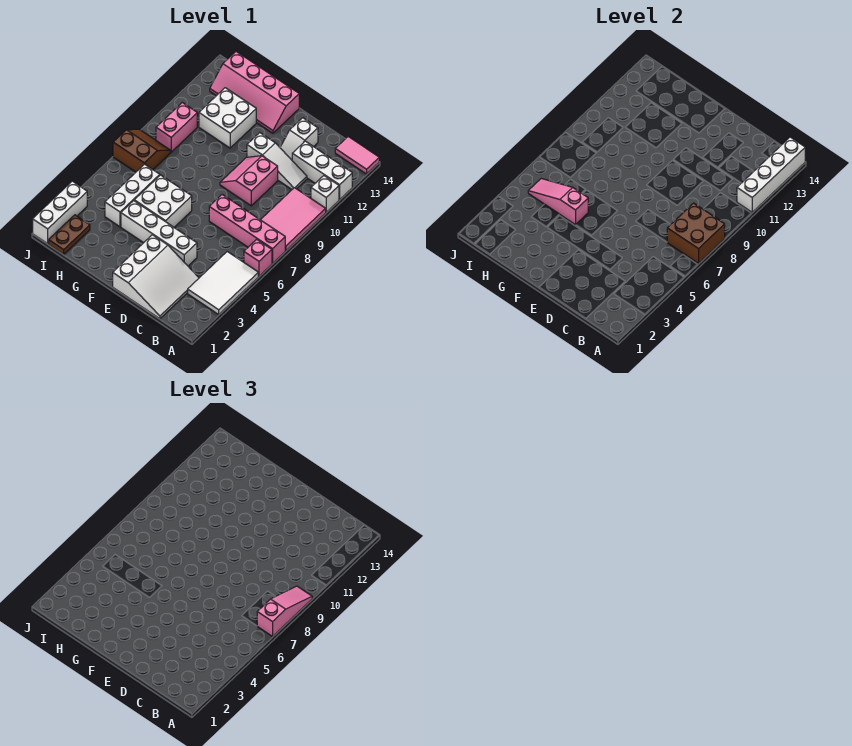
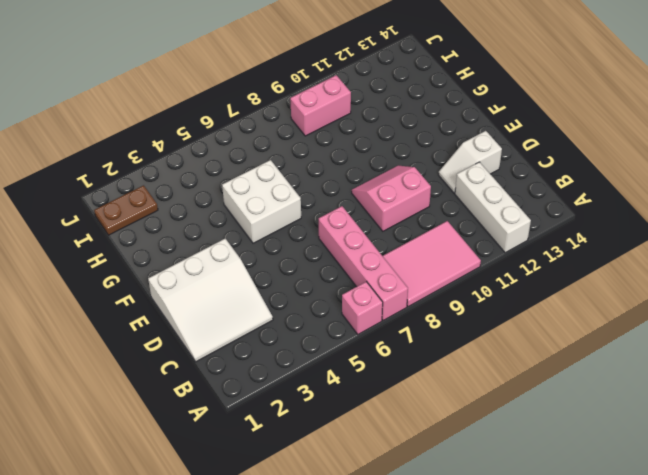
none -> white 2x3 tile [188,252,258,314]
none -> white 1x1 brick [311,176,339,212]
none -> pink 1x2 tile [335,137,379,174]

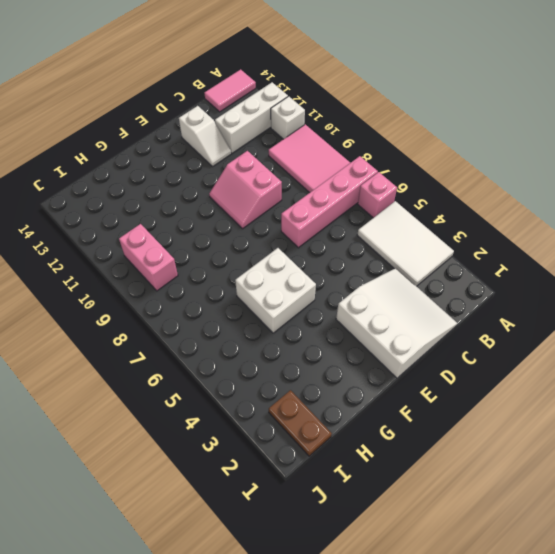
none -> white 1x3 slope [247,133,307,189]
none -> white 1x4 brick [121,201,197,266]
none -> pink 2x4 slope [210,52,299,133]

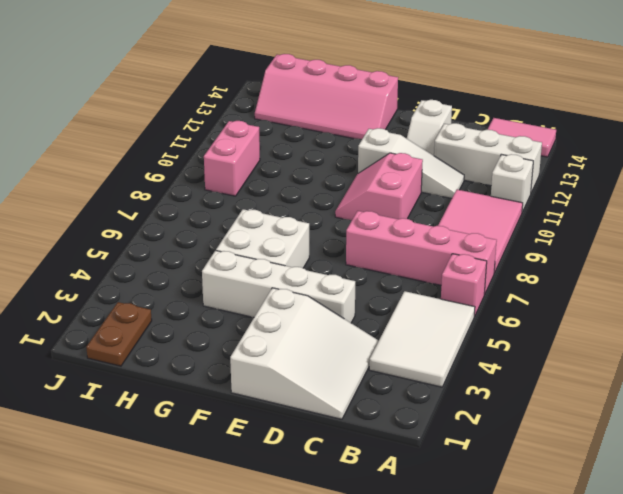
none -> white 2x2 brick [199,88,256,148]
none -> white 1x3 brick [105,164,160,227]
none -> brown 2x2 slope [113,129,171,172]

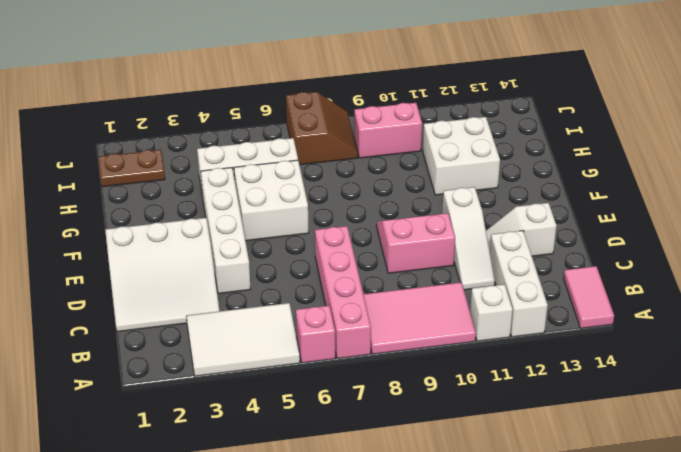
none -> pink 2x4 slope [210,52,299,133]
none -> white 1x3 brick [33,181,87,244]
none -> brown 2x2 brick [667,203,725,263]

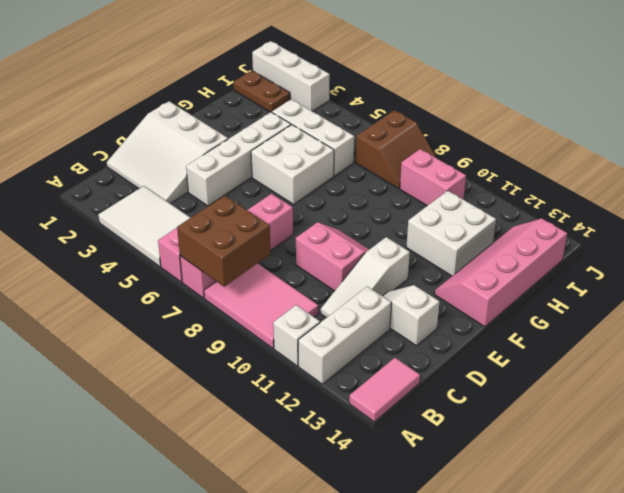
none -> white 1x4 brick [737,137,805,212]
none -> pink 1x3 slope [528,179,588,225]
none -> pink 1x3 slope [257,586,312,636]

